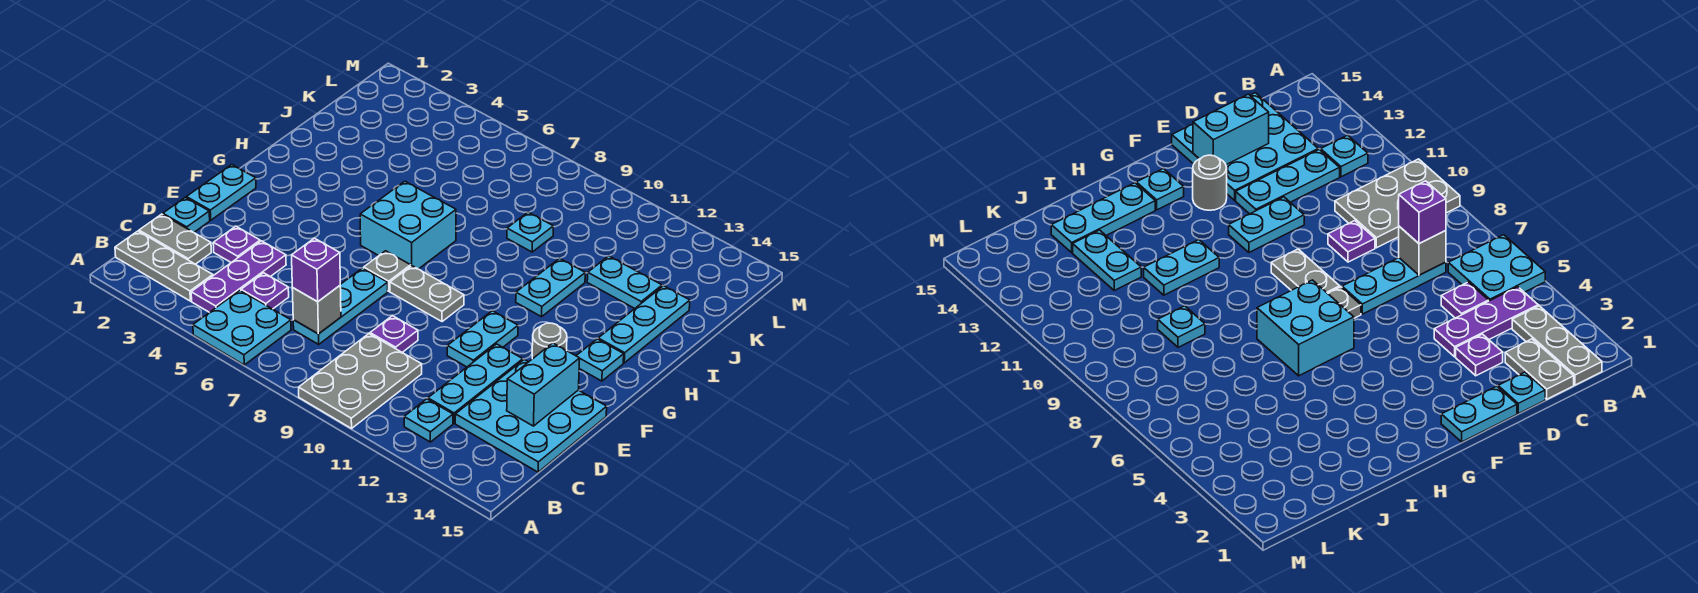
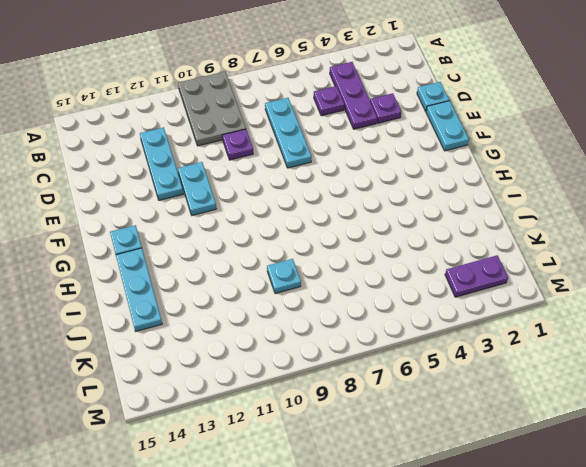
purple 1x2 plate [445,255,508,297] -> none
none -> cyan 2x2 plate [193,290,291,365]
none -> grey 1x3 plate [115,231,213,301]
none -> cyan 1x1 plate [404,399,453,442]

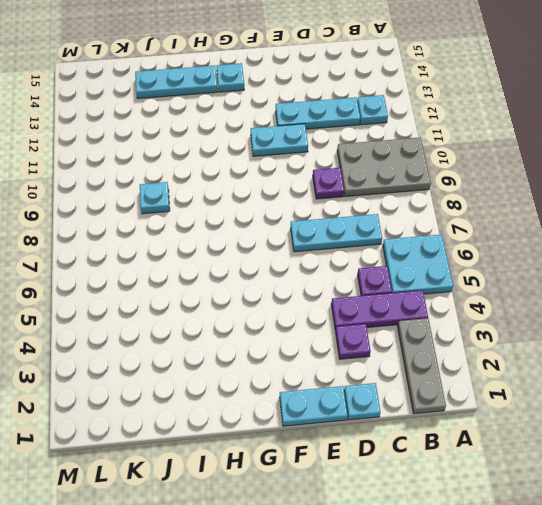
none -> grey 1x2 plate [139,214,211,264]
none -> cyan 3x3 plate [455,360,607,472]
none -> grey 1x1 plate [364,251,411,291]

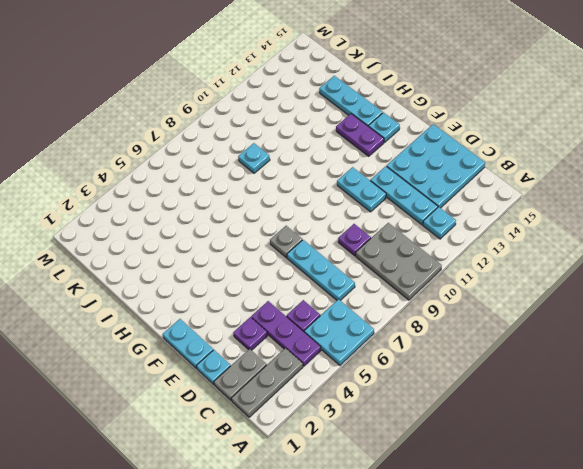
purple 1x2 plate [336,114,384,156] -> none
none -> grey 1x2 plate [390,266,464,322]
none -> grey 1x1 round brick [532,323,567,359]
none -> cyan 2x2 brick [360,181,456,269]

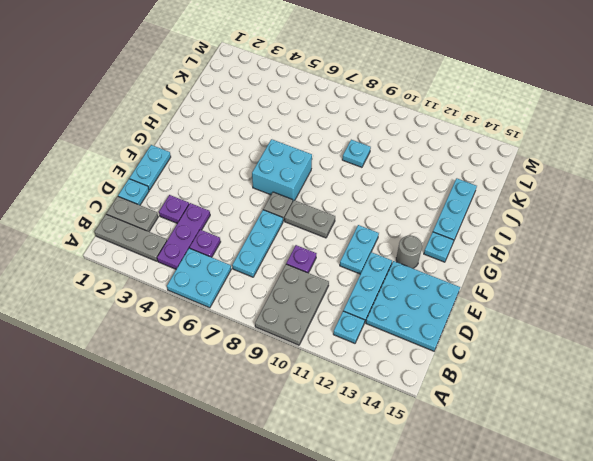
none -> cyan 1x2 plate [516,258,585,317]
none -> cyan 1x2 plate [587,256,662,308]
none -> grey 1x1 brick [292,286,341,334]

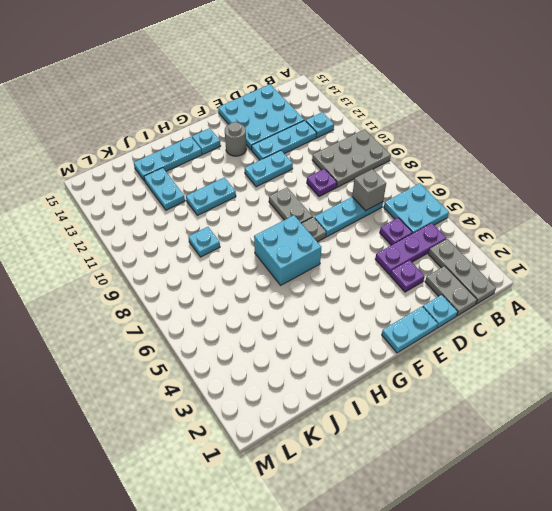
none -> cyan 1x2 brick [507,343,580,426]
none -> purple 1x1 brick [292,238,340,302]

